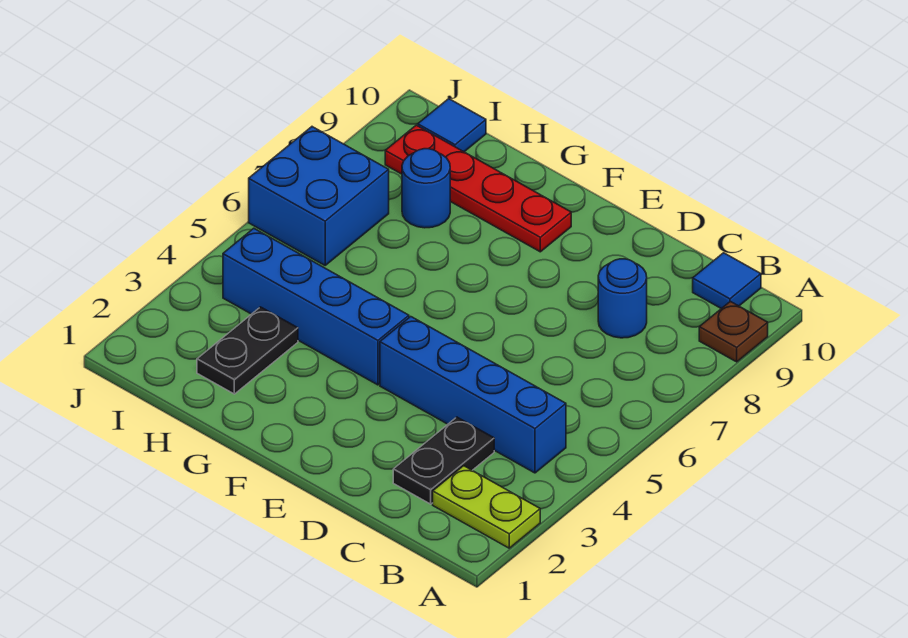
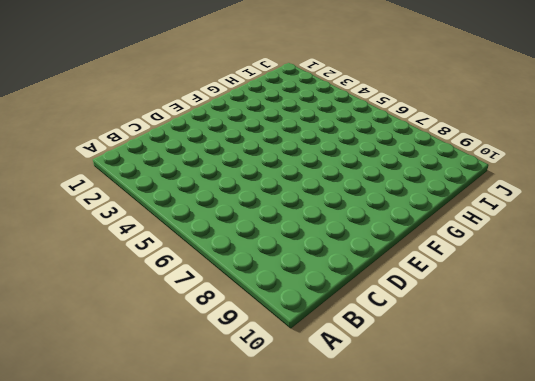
none -> lime 1x2 plate [433,466,540,548]
none -> brown 1x1 plate [699,301,768,362]
none -> blue 1x4 brick [380,317,566,473]

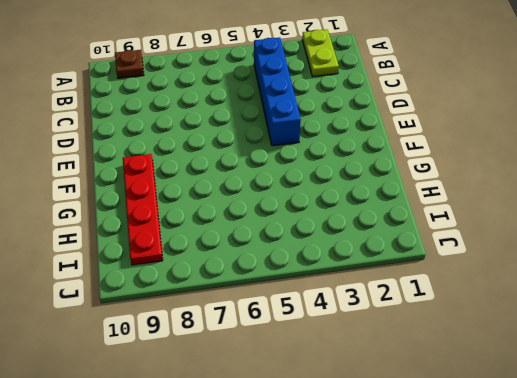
none -> blue 1x1 tile [693,253,761,309]
none -> black 1x2 plate [393,417,494,504]
none -> blue 1x1 round brick [598,259,647,338]

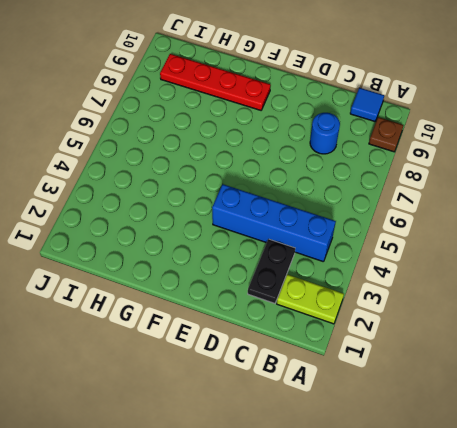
none -> blue 1x4 brick [223,228,409,385]
none -> black 1x2 plate [197,307,298,394]
none -> blue 1x1 round brick [402,149,450,228]

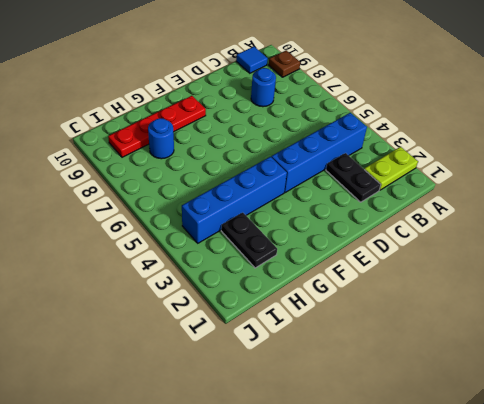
none -> blue 2x2 brick [249,127,389,265]
none -> blue 1x1 tile [418,99,486,152]

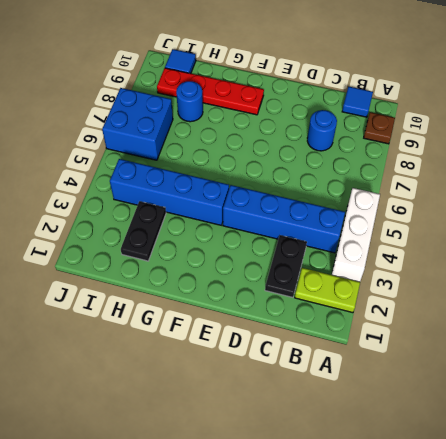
white 1x3 brick [332,188,380,282] -> none

